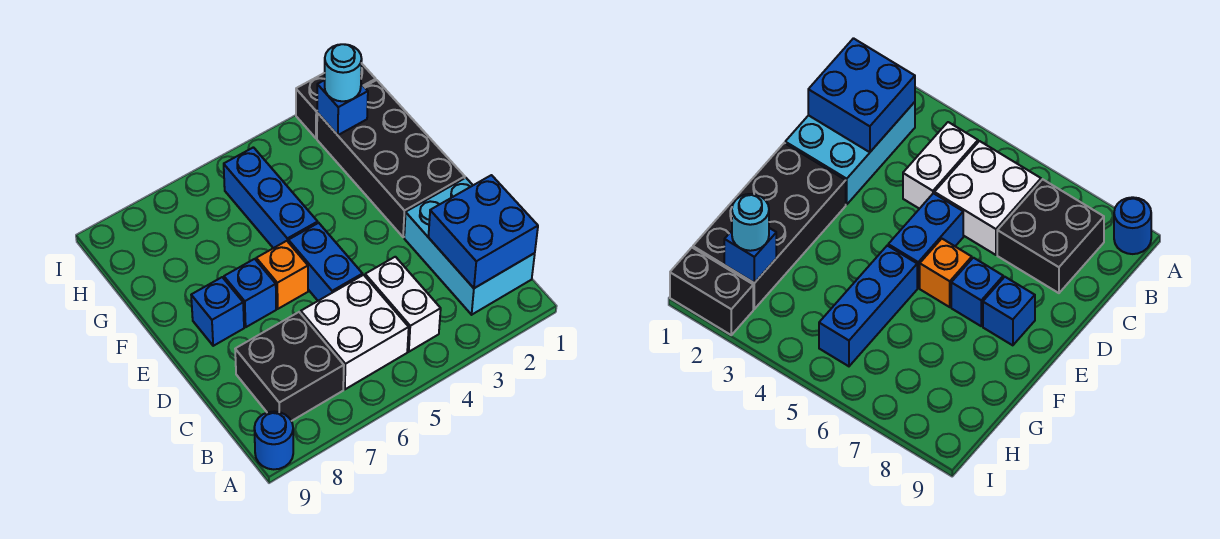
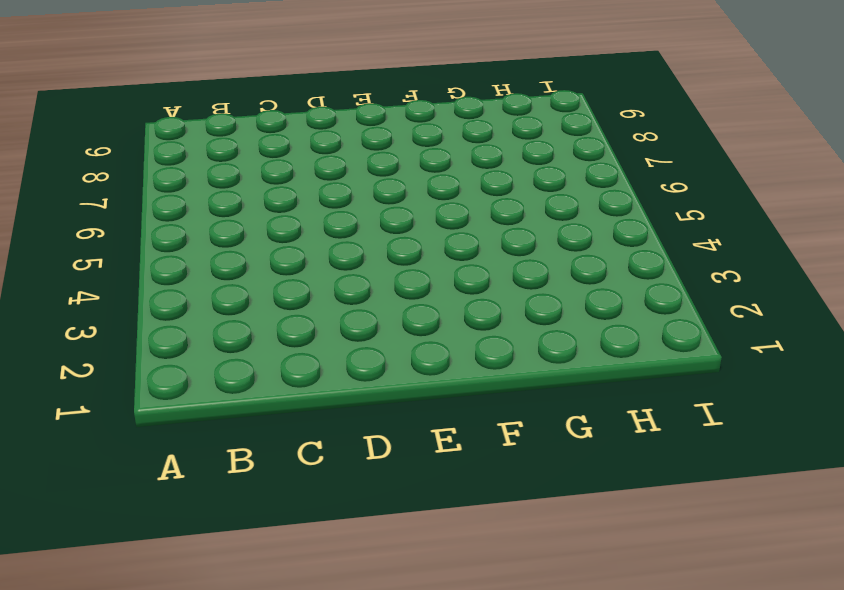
none -> blue 1x1 round brick [254,411,293,469]
none -> cyan 2x3 brick [404,178,535,315]
none -> white 1x2 brick [365,257,441,352]

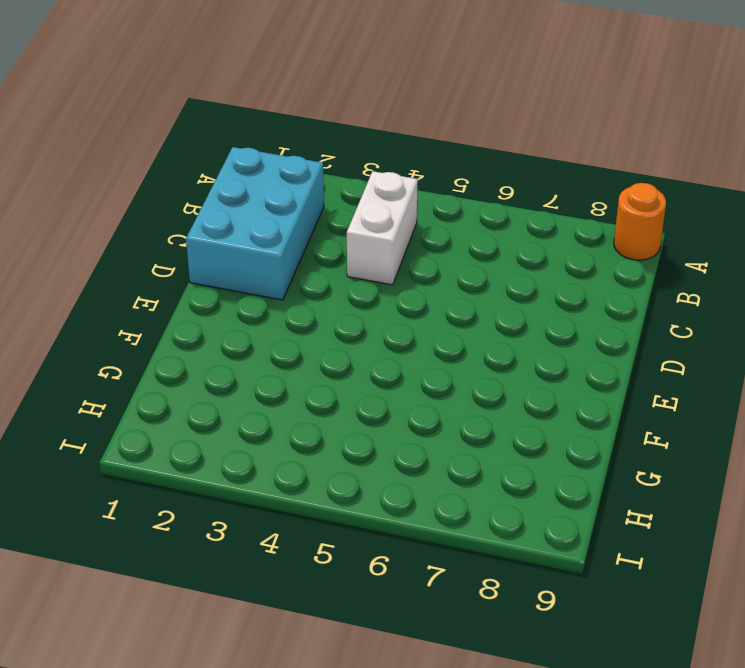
orange 1x1 round brick [614,183,666,260] -> blue 1x1 round brick [254,411,293,469]
none -> white 2x2 brick [301,275,409,389]
none -> black 2x2 brick [235,312,344,421]
none -> blue 1x2 brick [288,223,363,301]

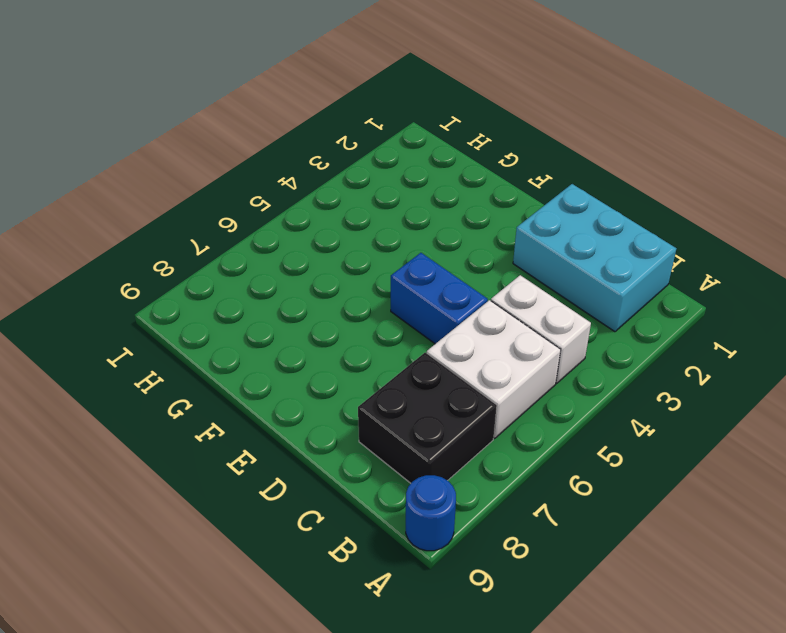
none -> black 2x4 brick [317,80,465,237]
none -> orange 1x1 brick [256,241,308,309]
none -> blue 1x1 brick [224,259,276,327]

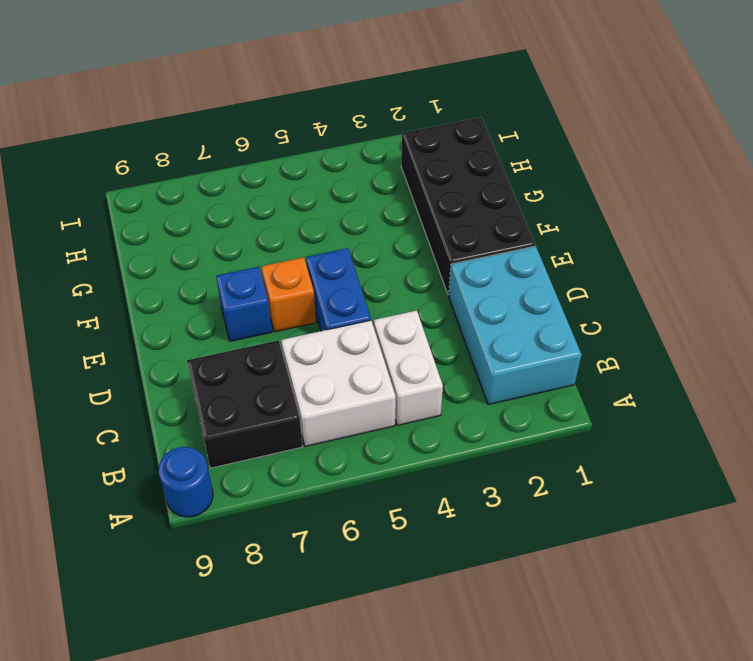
none -> blue 1x1 brick [191,277,244,346]
none -> blue 1x3 brick [224,147,318,248]
none -> black 1x2 brick [296,63,376,138]

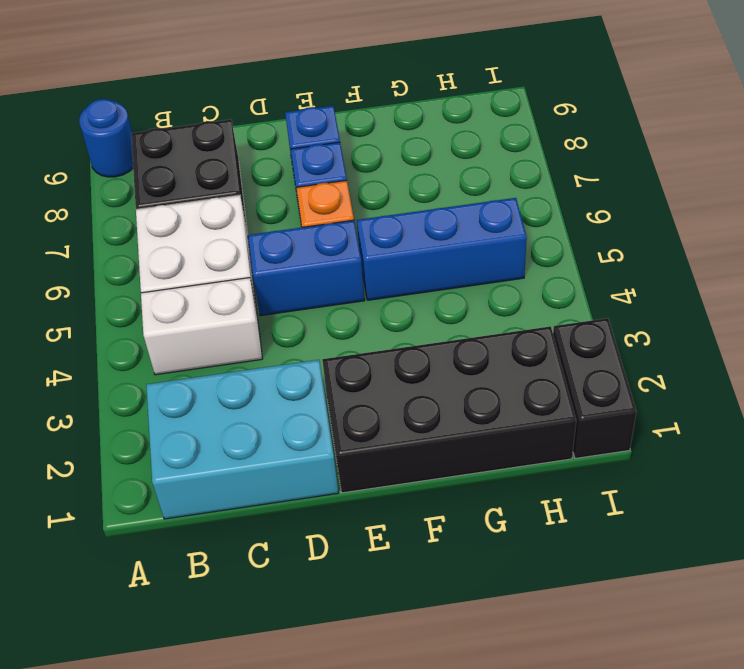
none -> blue 2x2 brick [428,175,538,288]
none -> blue 1x1 brick [317,80,368,135]
none -> cyan 1x1 round brick [325,44,362,101]

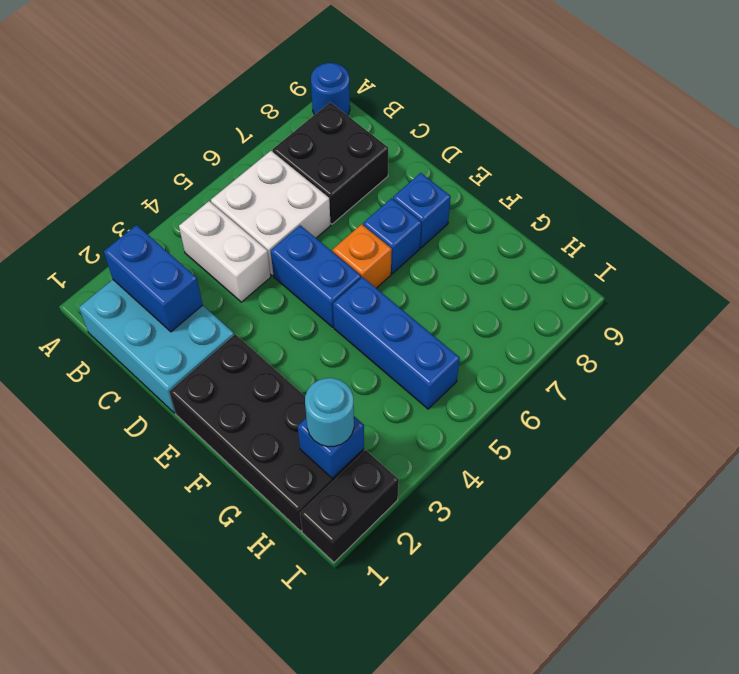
blue 1x2 brick [104,225,203,332] -> blue 2x2 brick [428,175,538,288]

